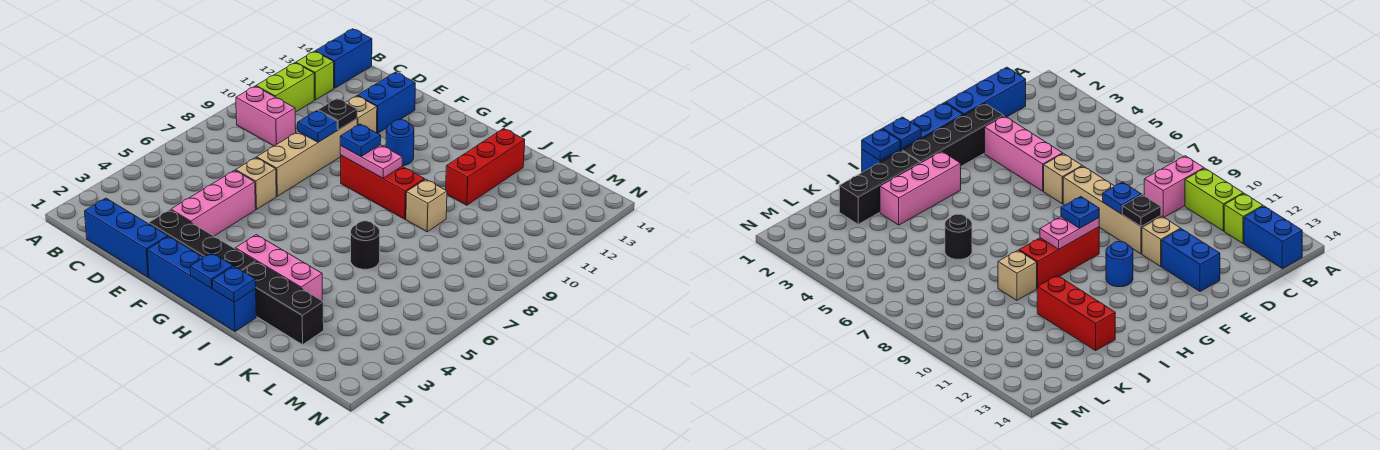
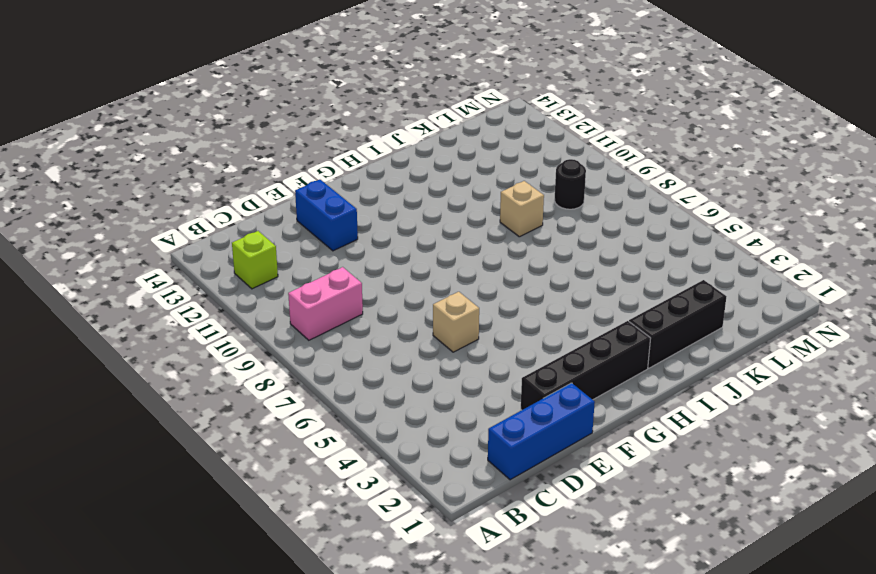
black 1x1 round brick [554,159,586,209] -> black 1x1 round brick moved to [351,221,380,269]
none -> lime 1x2 brick [256,63,314,112]
none -> blue 1x2 brick [315,29,372,88]
none -> pink 1x3 brick [171,170,256,236]

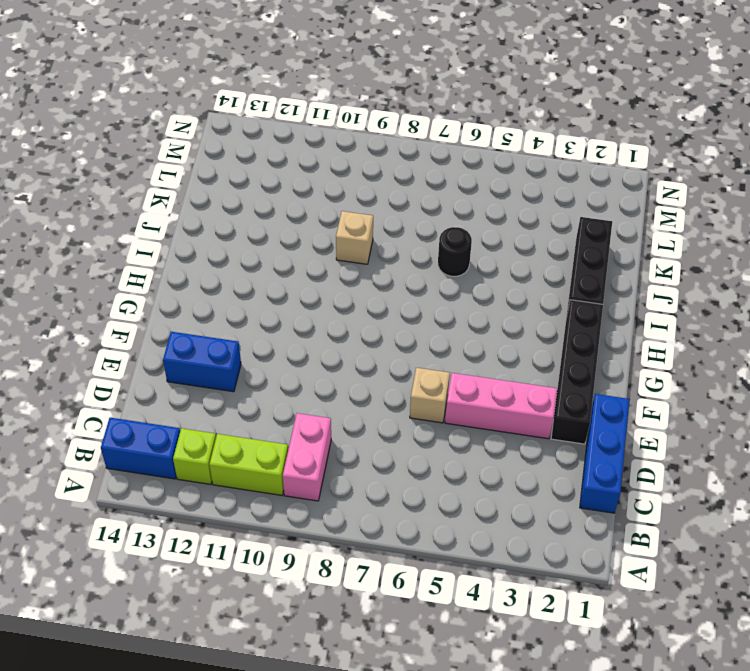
none -> tan 1x4 brick [257,119,357,196]
none -> tan 1x1 brick [346,96,377,133]
none -> blue 1x4 brick [147,236,256,332]

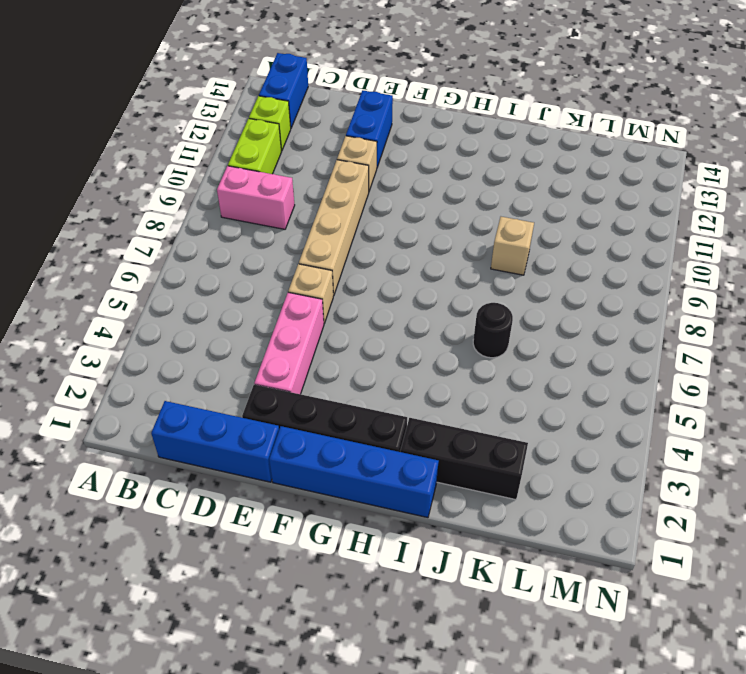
none -> red 1x3 brick [341,156,425,219]
none -> blue 1x1 round brick [386,120,414,166]
none -> pink 1x3 brick [235,235,322,300]

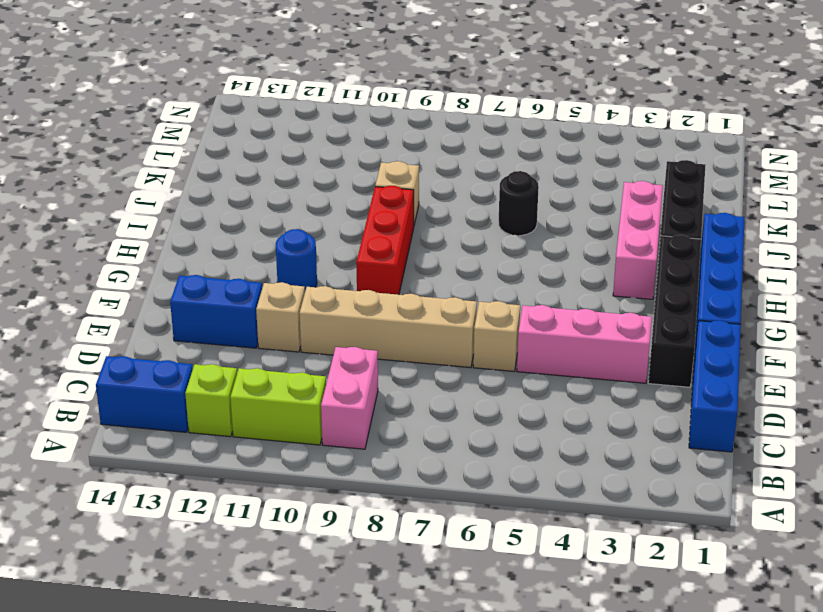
none -> red 1x3 brick [446,129,525,205]
none -> blue 1x1 plate [298,111,337,142]
none -> black 1x1 plate [318,98,357,130]

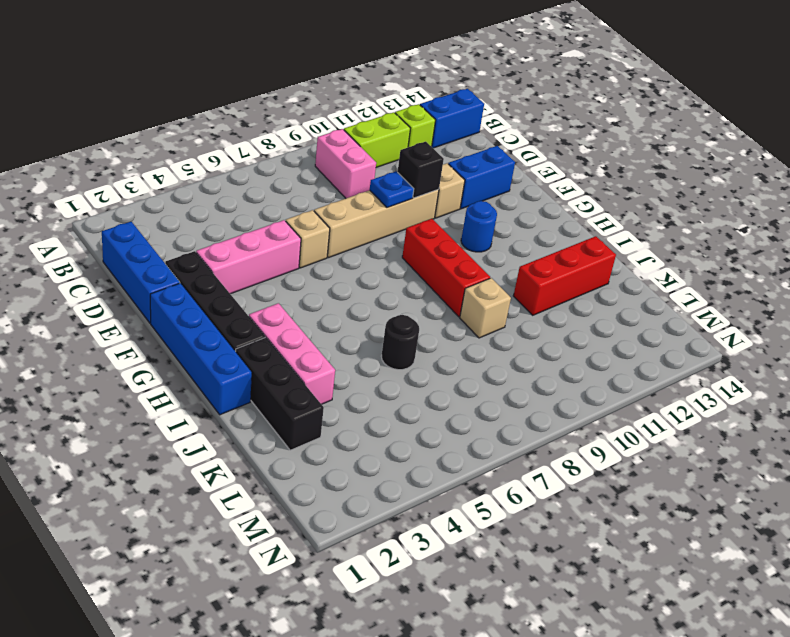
black 1x1 brick [398,142,444,198] -> black 1x1 plate [318,98,357,130]
none -> pink 1x2 plate [340,145,402,178]
none -> blue 1x1 plate [190,253,233,288]
none -> blue 1x1 plate [212,266,256,302]

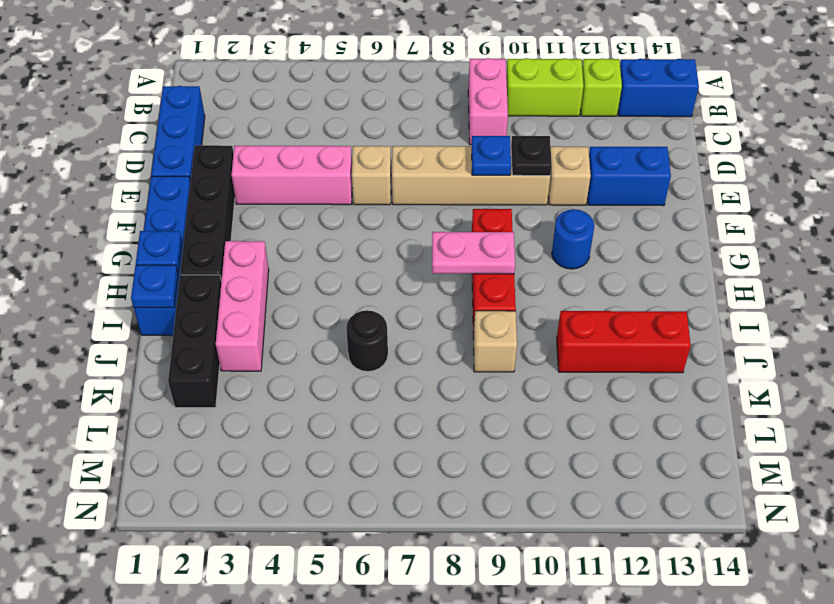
pink 1x2 plate [432,232,515,274] -> pink 1x2 plate turned to [340,145,402,178]
none -> blue 1x1 plate [340,124,381,156]

